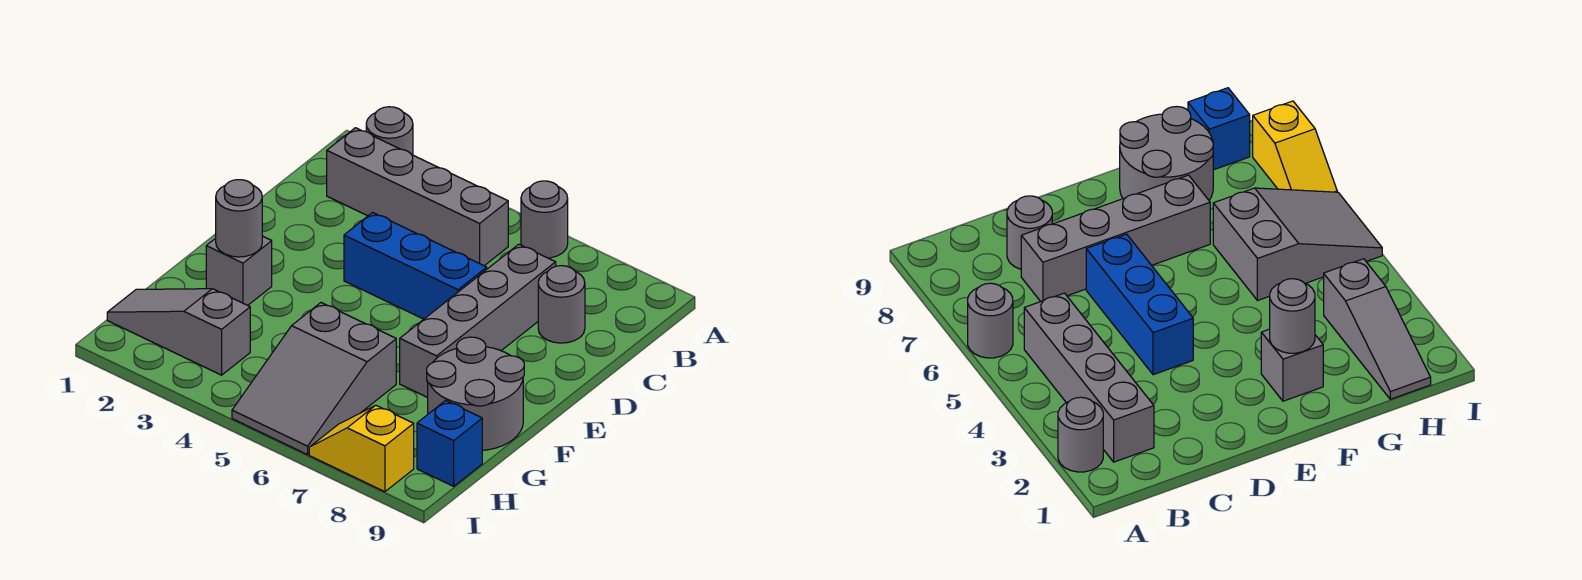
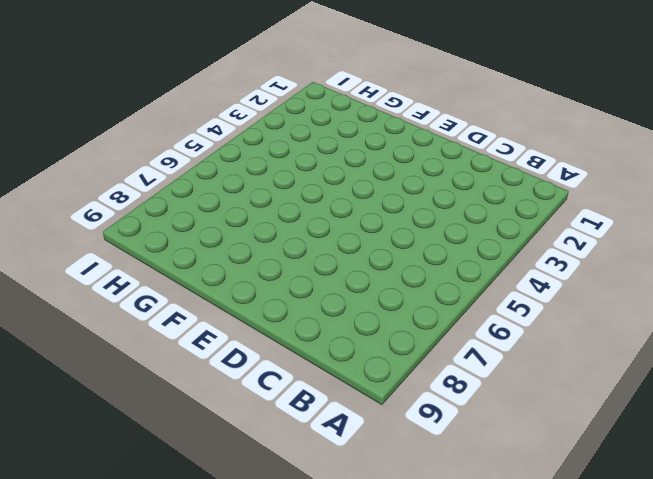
none -> grey 1x1 round brick [366,107,413,155]
none -> grey 1x1 round brick [521,181,568,258]
none -> grey 1x4 brick [327,128,508,266]

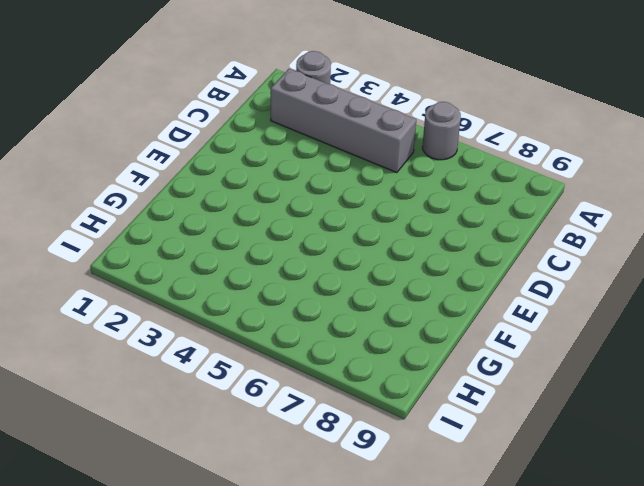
none -> grey 1x4 brick [400,244,556,398]
none -> grey 1x1 round brick [538,266,585,343]
none -> blue 1x3 brick [344,212,487,319]

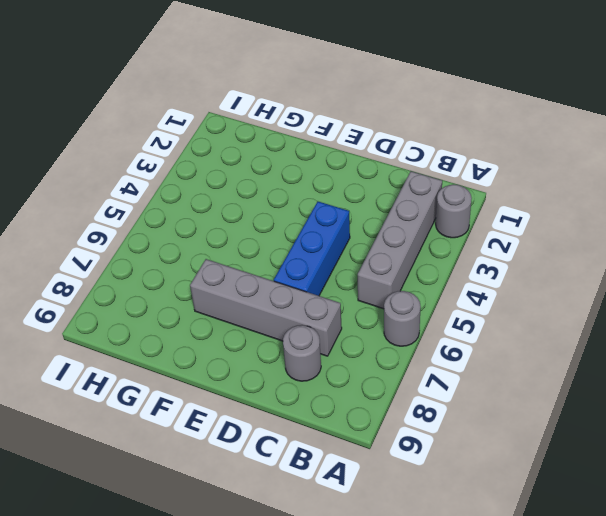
none -> grey 1x1 brick [206,236,272,305]
none -> grey 2x2 round brick [427,337,524,451]
none -> grey 2x3 slope [232,303,396,455]

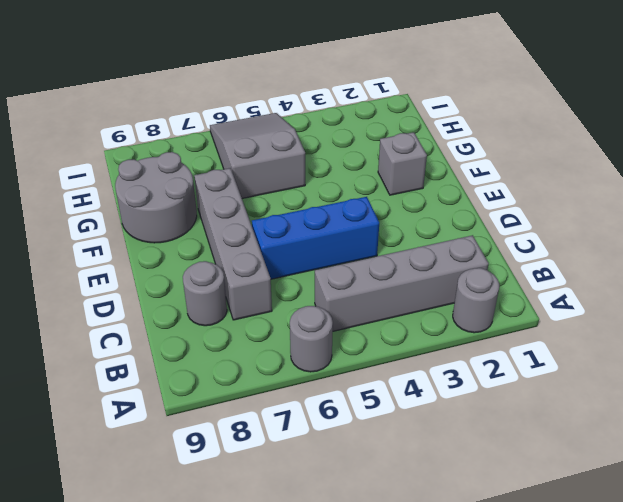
none -> grey 1x3 slope [107,289,250,375]
none -> blue 1x1 brick [417,400,482,486]
none -> yellow 1x2 slope [309,405,414,492]

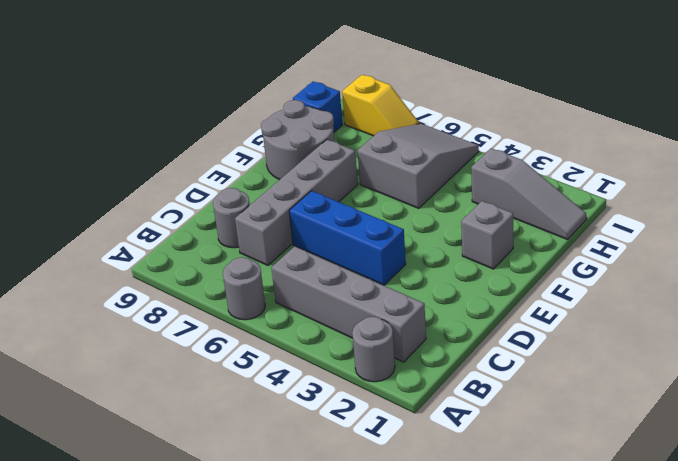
none -> grey 1x1 round brick [216,180,262,257]

